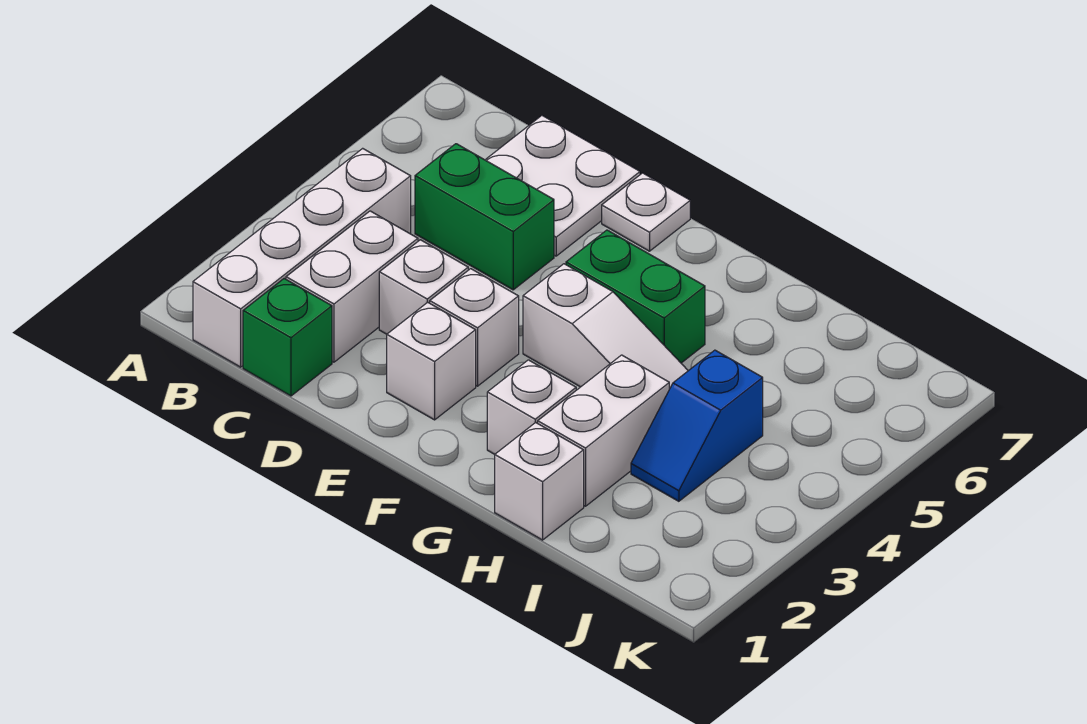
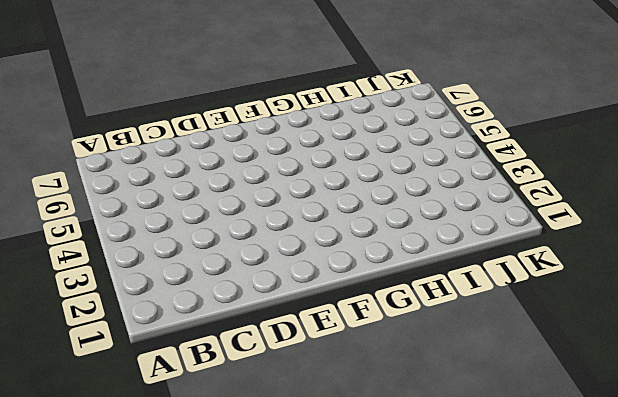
none -> white 1x4 brick [193,148,411,367]
none -> green 1x1 brick [243,279,332,396]
none -> white 1x2 brick [286,211,418,362]

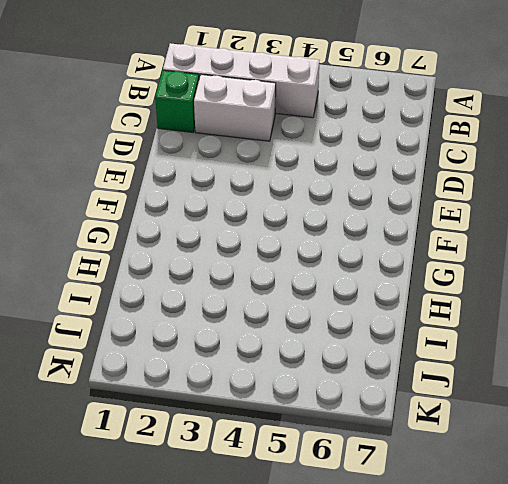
none -> green 1x2 brick [415,144,554,290]
none -> white 2x2 plate [486,116,640,256]
none -> white 1x1 brick [379,240,468,334]

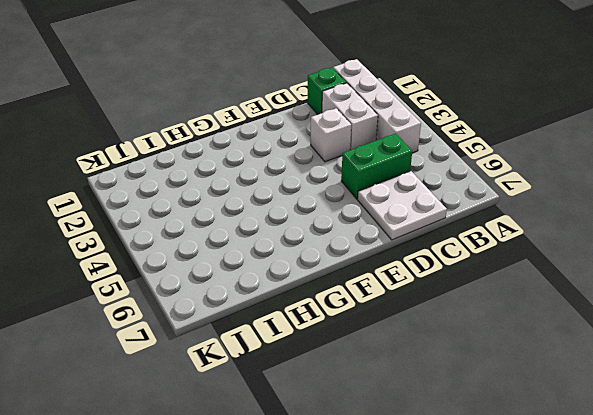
none -> white 1x1 brick [387,302,476,420]
none -> white 1x1 brick [430,269,519,386]
none -> white 1x1 plate [602,173,690,251]

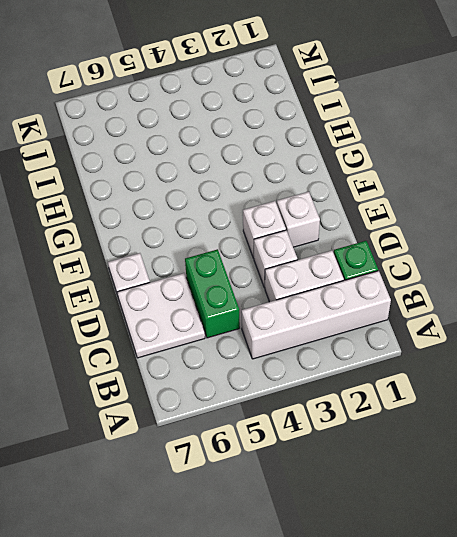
none -> white 1x3 slope [523,264,688,389]
none -> green 1x2 brick [566,230,705,363]
none -> white 1x1 brick [487,360,576,454]

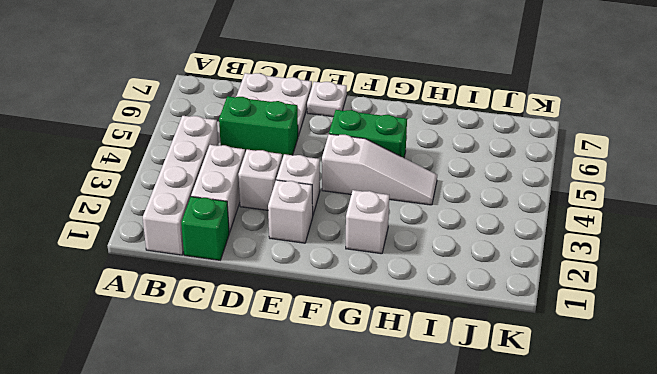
none -> white 1x1 brick [495,422,584,540]
none -> white 1x2 brick [538,355,669,506]
none -> blue 1x2 slope [631,350,763,501]

